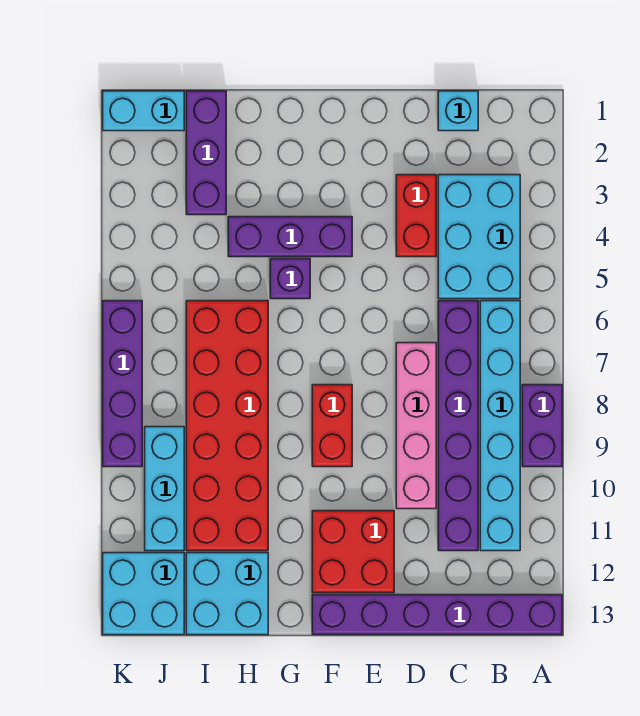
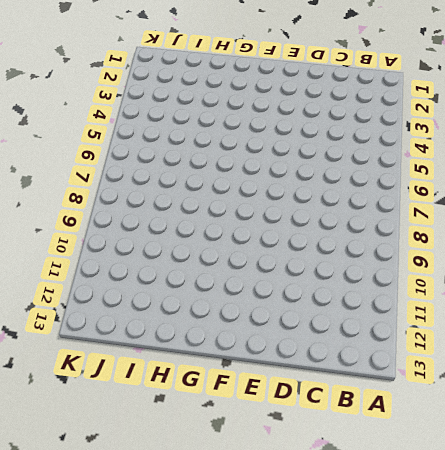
none -> purple 1x2 brick [522,385,562,467]
none -> purple 1x6 brick [312,595,562,635]
none -> cyan 2x3 brick [438,175,520,299]

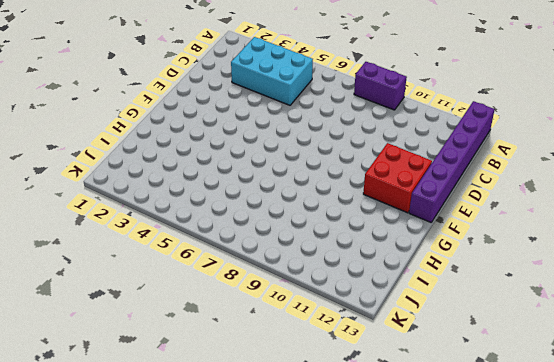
none -> cyan 1x6 brick [480,301,520,551]
none -> cyan 1x1 brick [438,91,478,131]
none -> purple 1x6 brick [438,301,478,551]

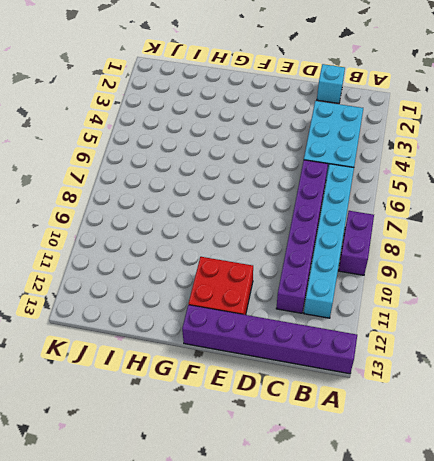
none -> red 1x2 brick [396,175,436,257]
none -> pink 1x4 brick [396,343,436,509]
none -> purple 1x3 brick [228,217,352,257]

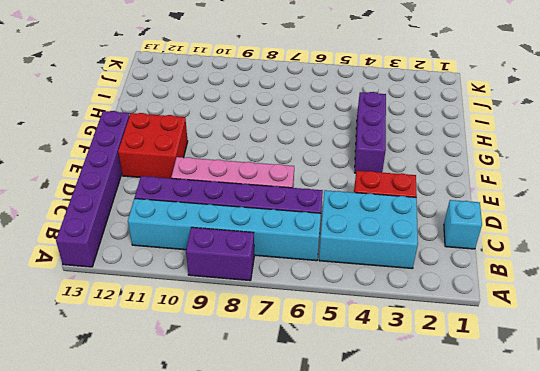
none -> red 1x2 brick [312,385,352,467]
none -> purple 1x1 brick [270,259,310,299]
none -> red 2x6 brick [186,301,268,551]

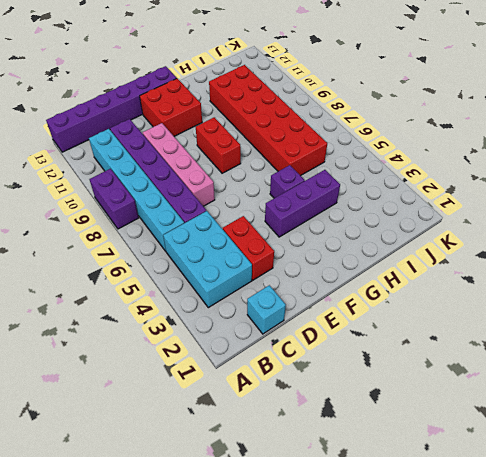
none -> cyan 2x2 brick [186,553,268,635]
none -> purple 1x3 brick [186,91,226,215]
none -> cyan 1x2 brick [103,91,184,131]

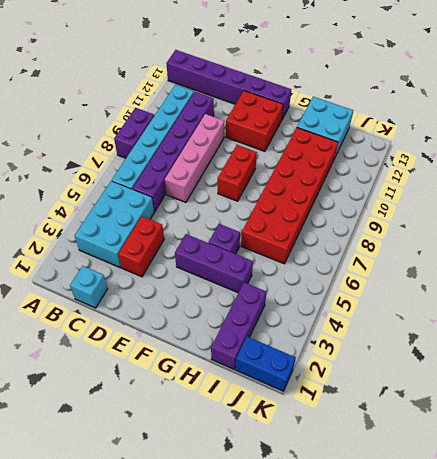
blue 1x2 brick [235,337,296,391] -> cyan 1x2 brick [103,91,184,131]
none -> cyan 1x3 brick [145,427,184,551]
none -> cyan 2x2 brick [103,553,184,635]
none -> purple 1x4 brick [103,301,142,467]

